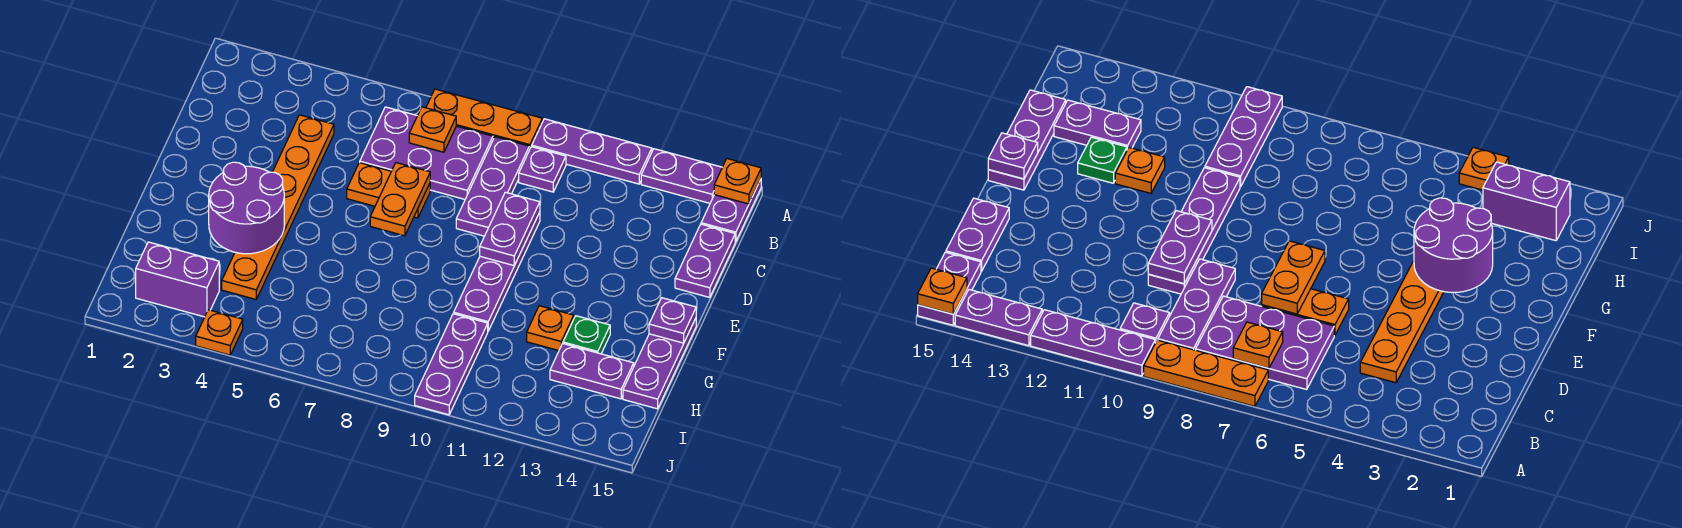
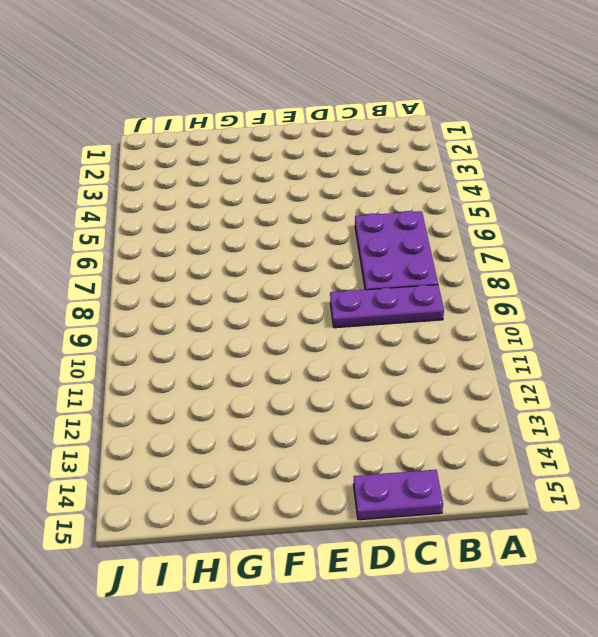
none -> orange 1x3 plate [426,89,542,150]
none -> purple 1x3 plate [532,119,652,184]
none -> purple 1x2 plate [641,149,722,203]

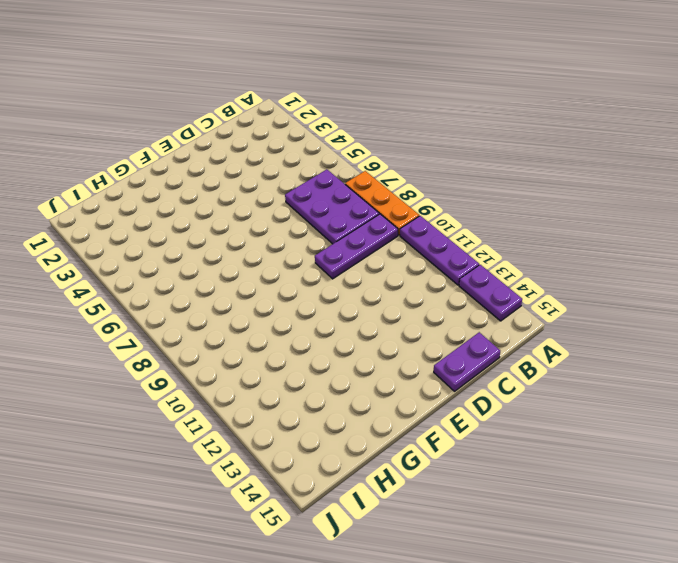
none -> purple 1x2 plate [701,179,761,242]
none -> purple 1x1 plate [519,147,566,192]
none -> orange 1x6 plate [222,115,334,299]

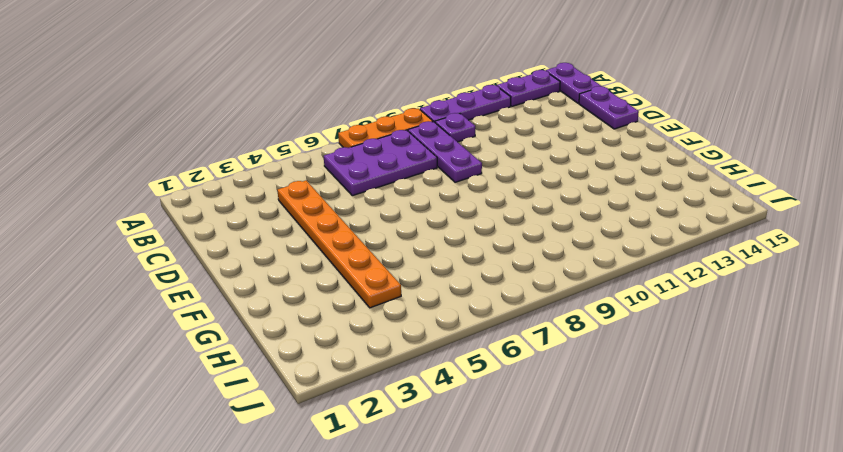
none -> orange 1x2 plate [347,163,430,218]
none -> purple 1x4 plate [454,212,540,331]
none -> purple 1x3 plate [623,318,696,409]

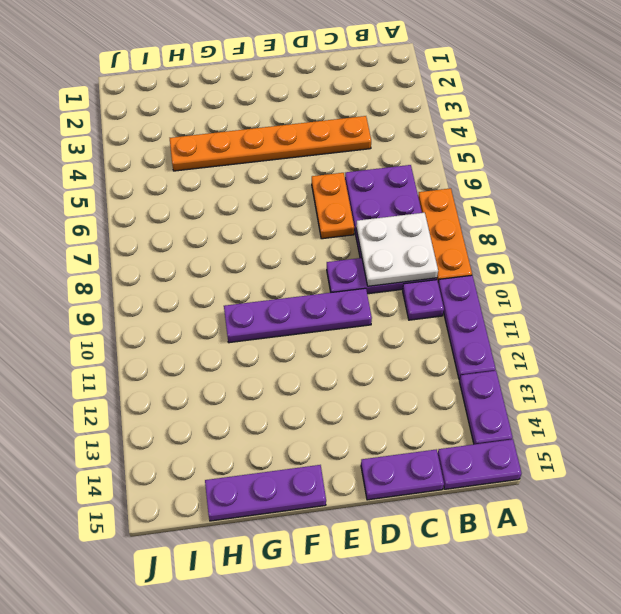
white 2x2 plate [356,213,438,286] -> none
none -> orange 1x1 plate [527,306,574,351]
none -> green 1x1 plate [563,316,610,354]
none -> purple 1x3 plate [415,314,488,415]

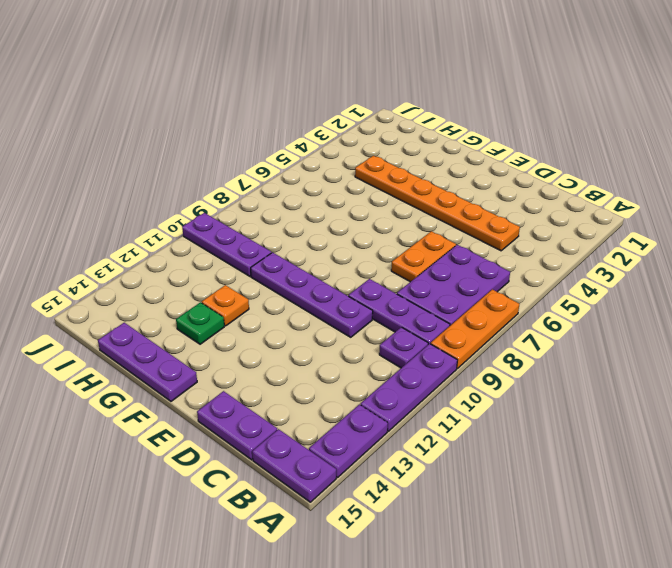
none -> purple 1x2 plate [550,344,634,399]
none -> purple 1x2 brick [136,242,219,317]
none -> orange 1x1 plate [196,310,243,355]

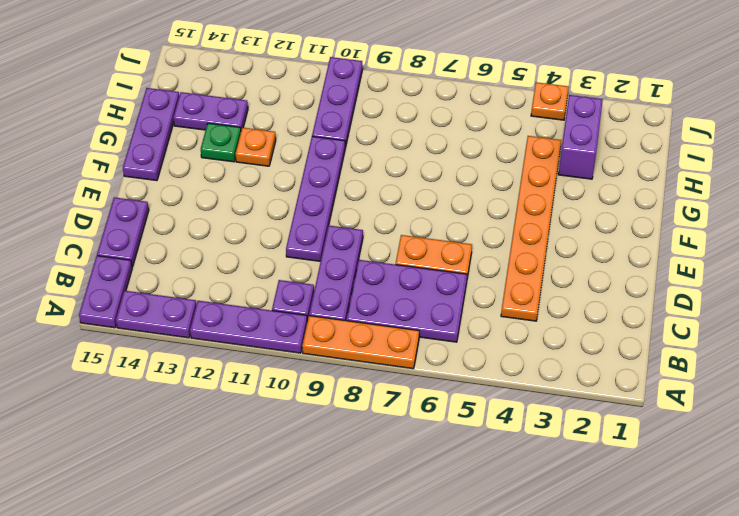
purple 1x2 brick [558,95,603,179] -> purple 1x2 brick turned to [136,242,219,317]
none -> orange 1x1 plate [714,159,761,204]
none -> orange 1x1 plate [409,107,456,152]
none -> orange 1x2 plate [370,163,430,236]

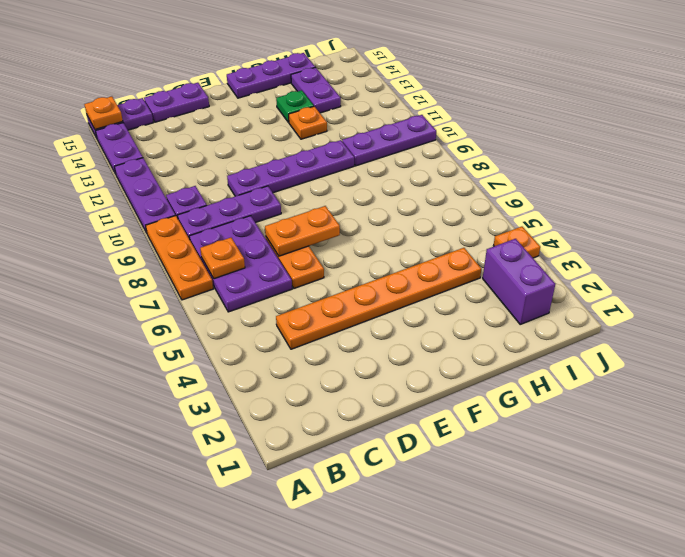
none -> purple 1x2 plate [480,192,540,266]
none -> purple 2x2 round brick [209,162,284,254]
none -> purple 1x1 plate [649,298,696,343]

